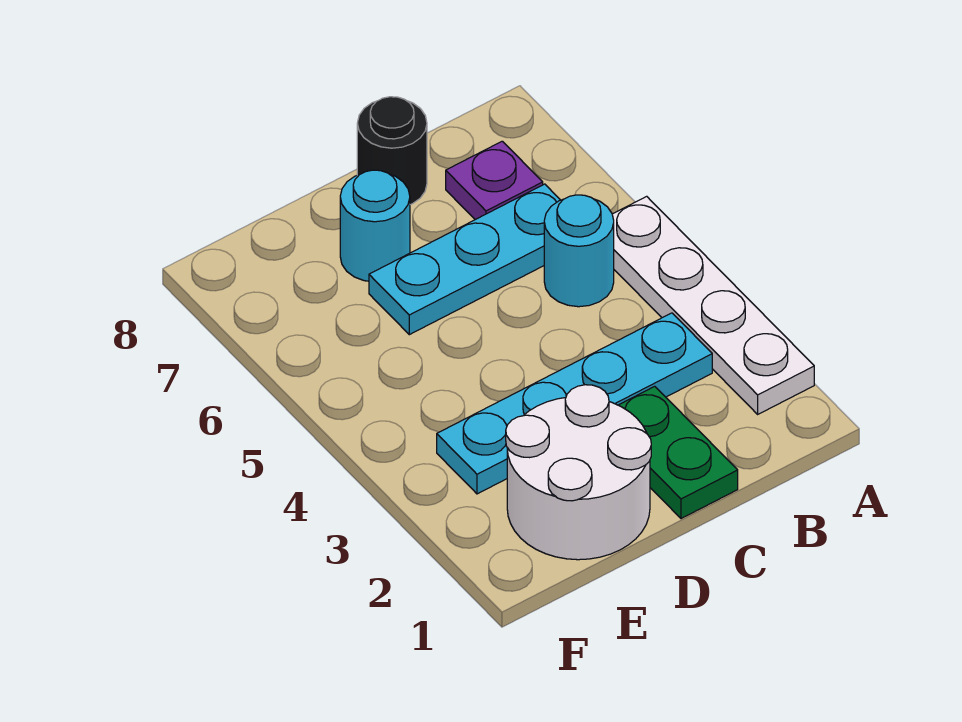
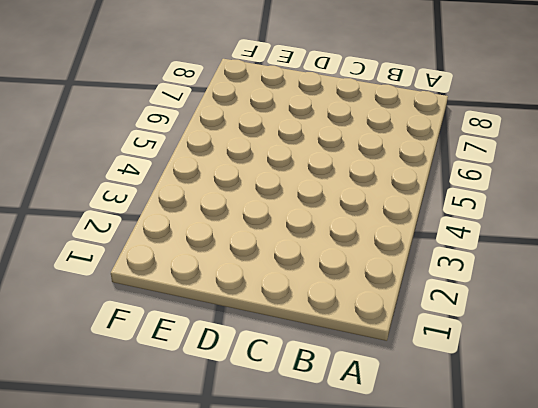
none -> white 1x4 plate [612,196,814,414]
none -> cyan 1x4 plate [437,313,712,494]

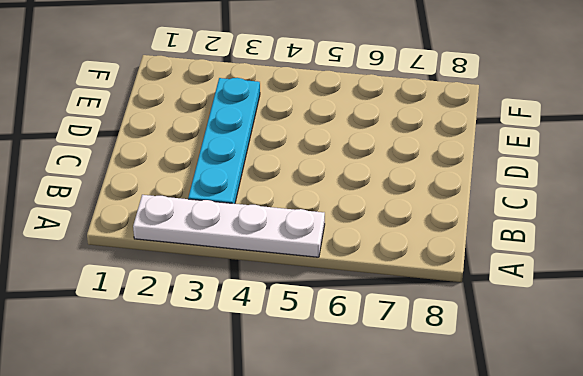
none -> cyan 1x1 round brick [544,195,614,307]
none -> cyan 1x3 plate [369,184,560,335]

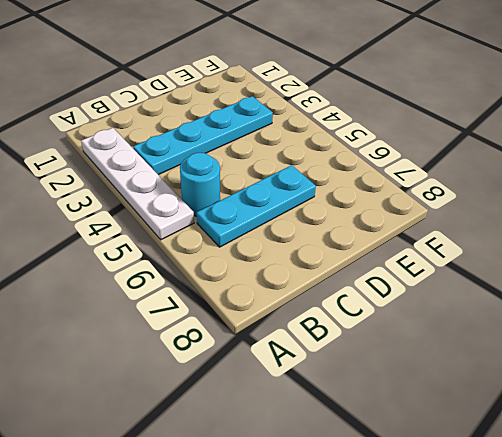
none -> purple 1x1 plate [446,141,543,220]
none -> green 1x2 plate [619,386,738,519]

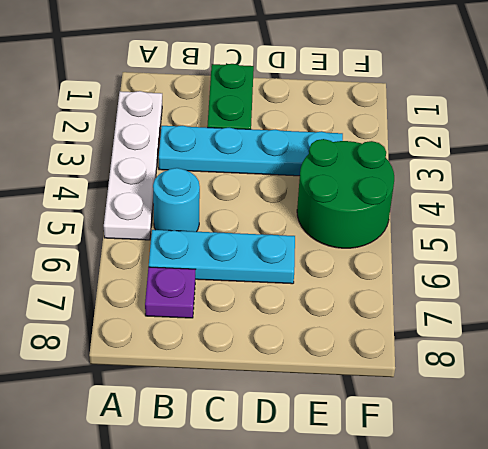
green 2x2 round brick [297,139,394,248] -> none
none -> black 1x1 round brick [357,97,427,205]
none -> white 2x2 round brick [506,385,651,560]

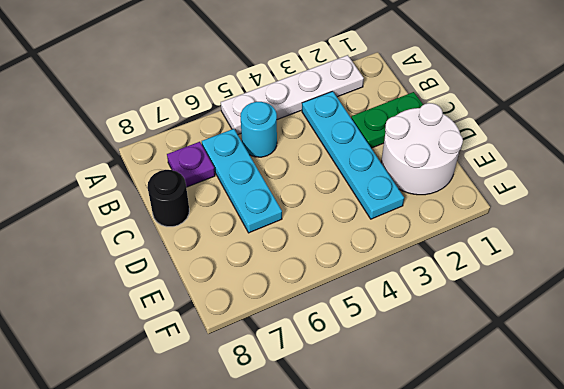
none -> cyan 1x1 round brick [340,170,410,281]

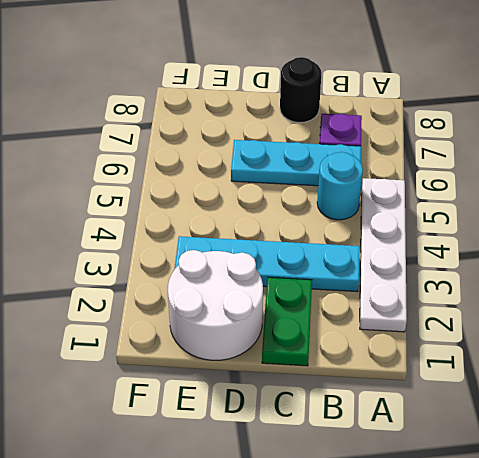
none -> cyan 1x1 round brick [340,170,410,281]

